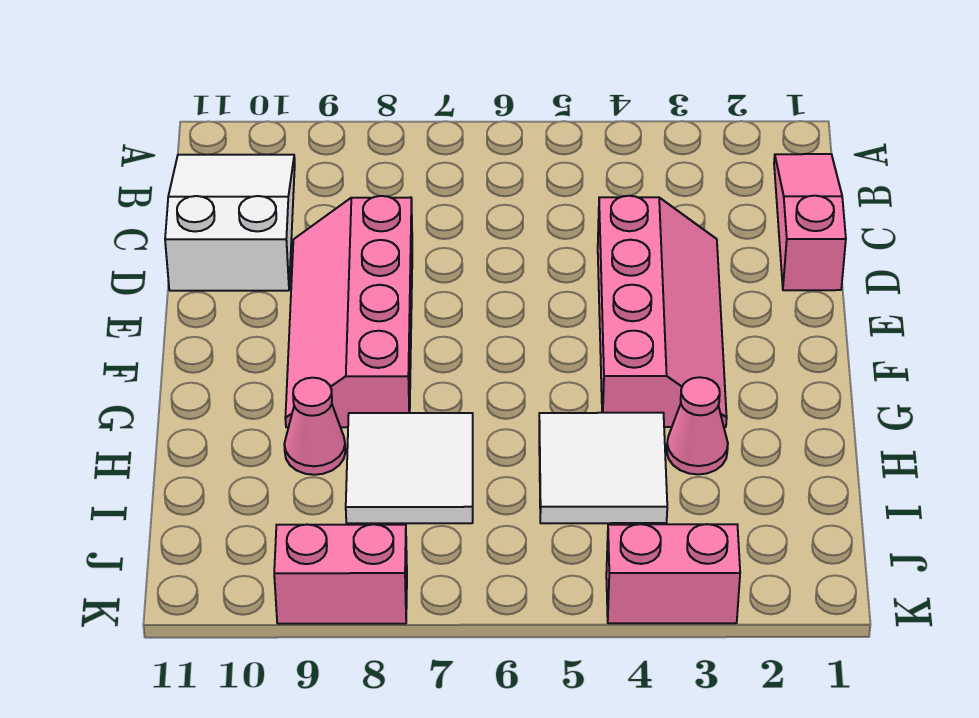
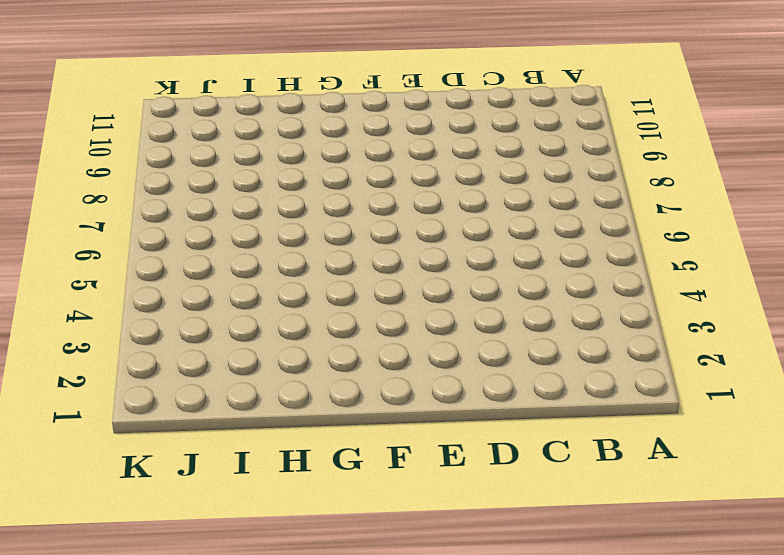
none -> pink 1x3 slope [774,154,846,290]
none -> white 2x3 slope [165,155,295,291]

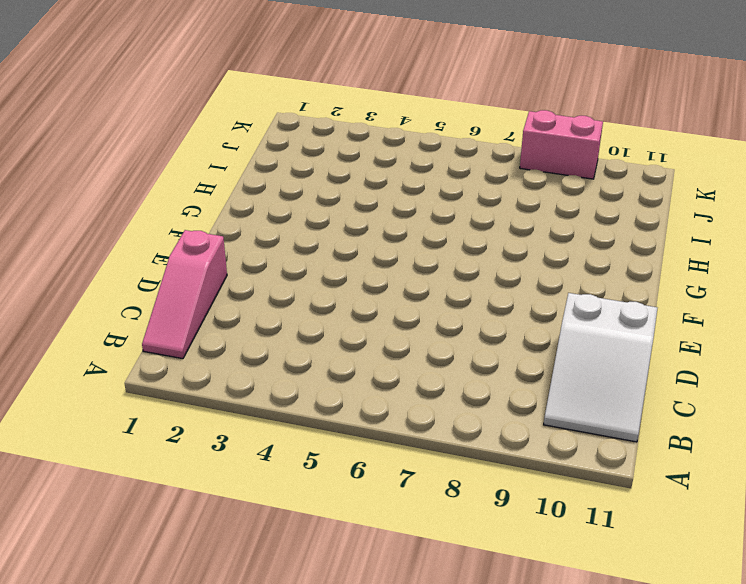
none -> pink 2x4 slope [598,196,727,427]
none -> pink 2x4 slope [285,196,412,427]

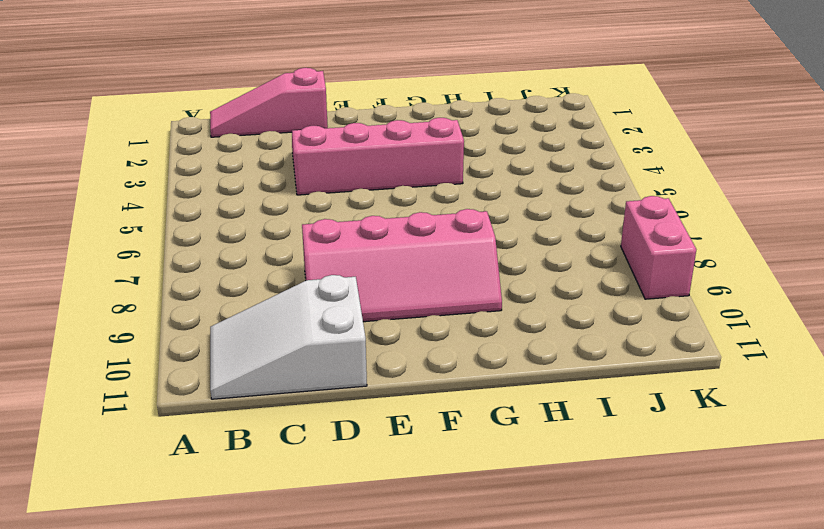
none -> pink 1x1 cone [667,377,728,475]
none -> white 2x2 tile [539,413,667,523]

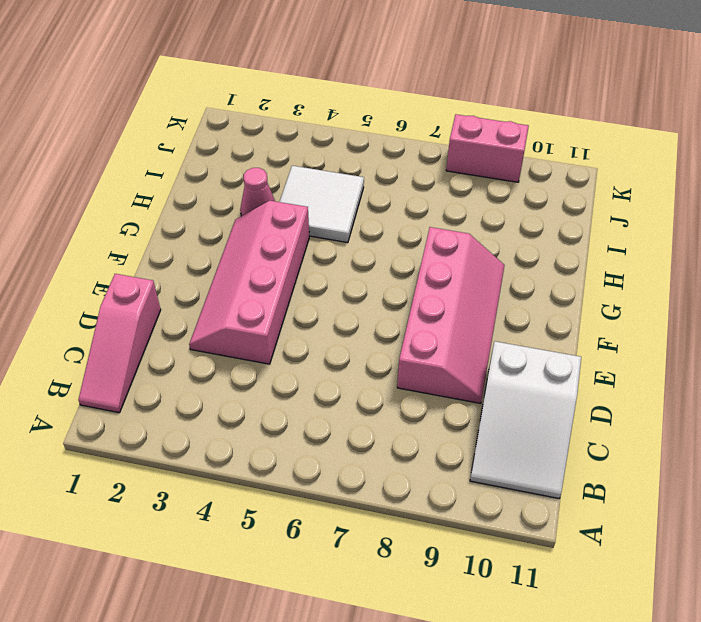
none -> white 2x2 tile [346,413,473,523]
none -> pink 1x1 cone [284,378,345,475]

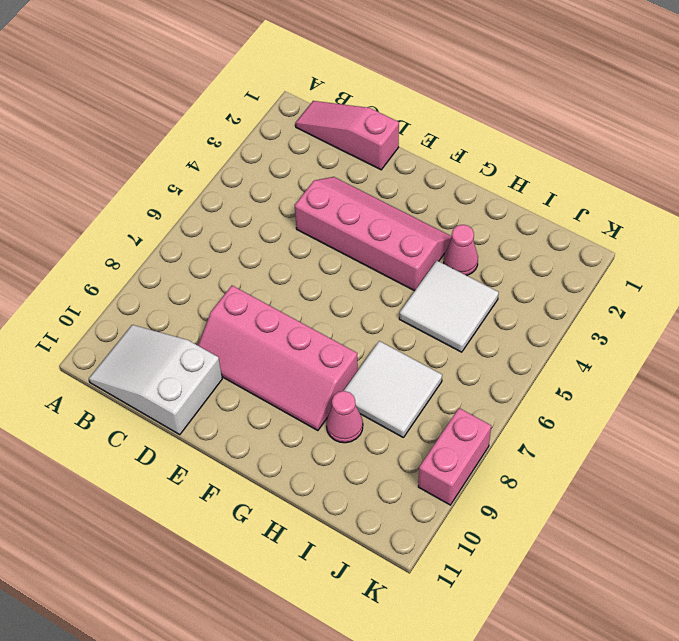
none -> pink 1x2 brick [606,524,740,623]

